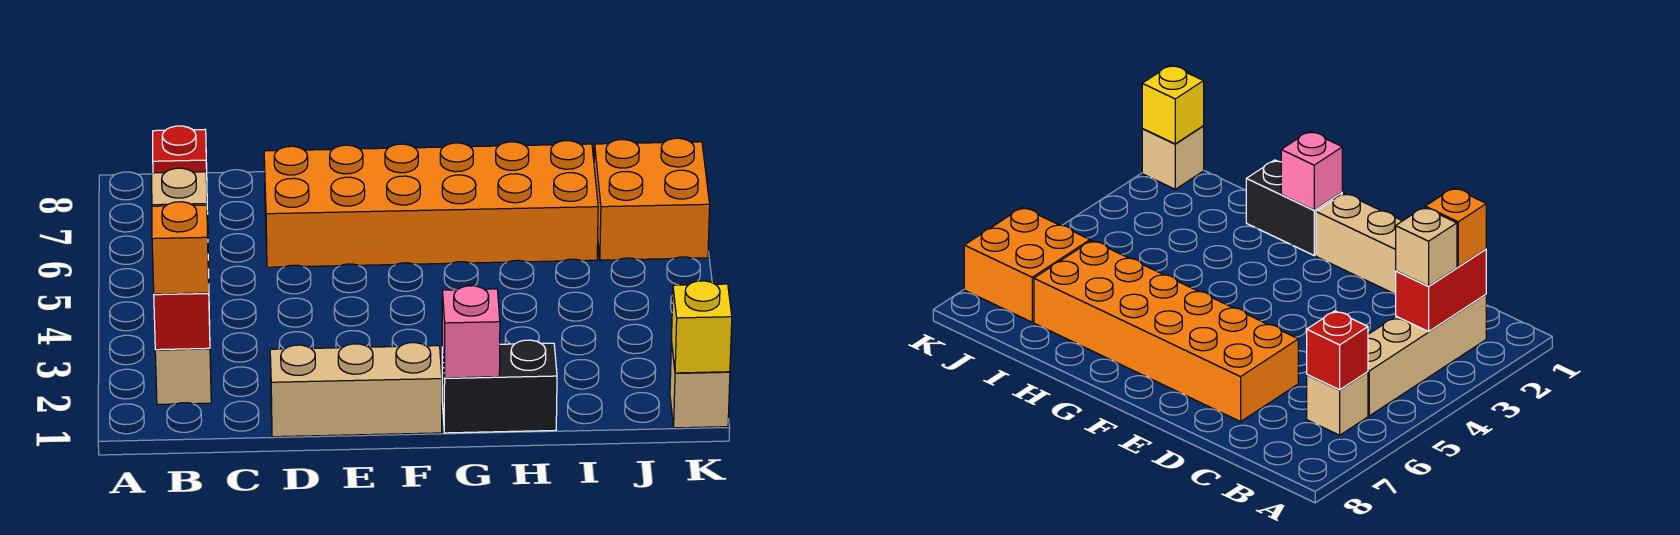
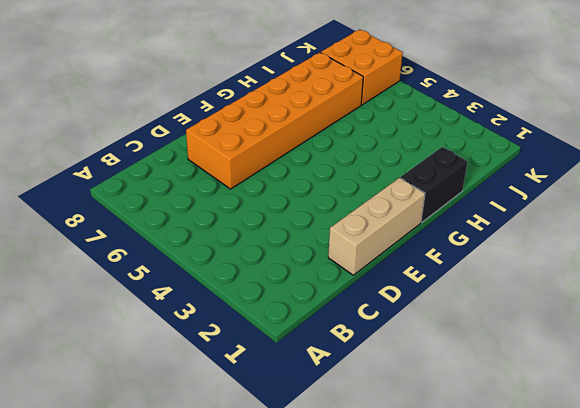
none -> tan 1x4 brick [155,217,211,404]
none -> tan 1x1 brick [1307,372,1368,435]
none -> tan 1x1 brick [670,341,730,428]

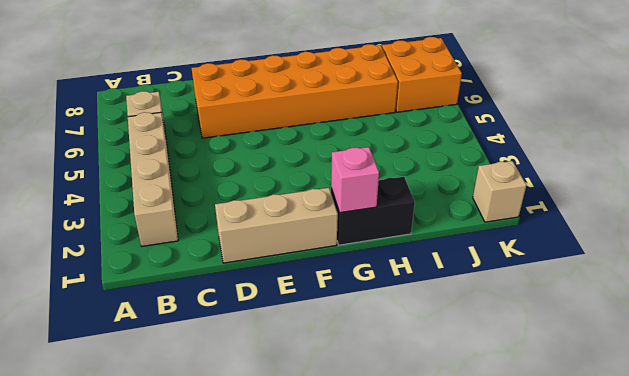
none -> red 1x2 brick [154,269,210,350]
none -> red 1x1 brick [153,126,208,214]
none -> yellow 1x1 brick [672,281,732,373]

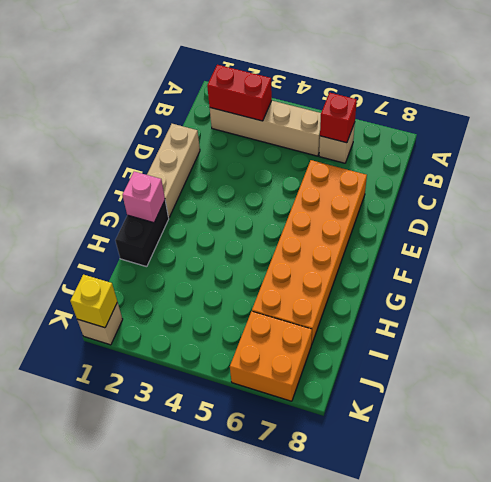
none -> orange 1x1 brick [152,202,209,294]
none -> tan 1x1 brick [152,168,208,231]

